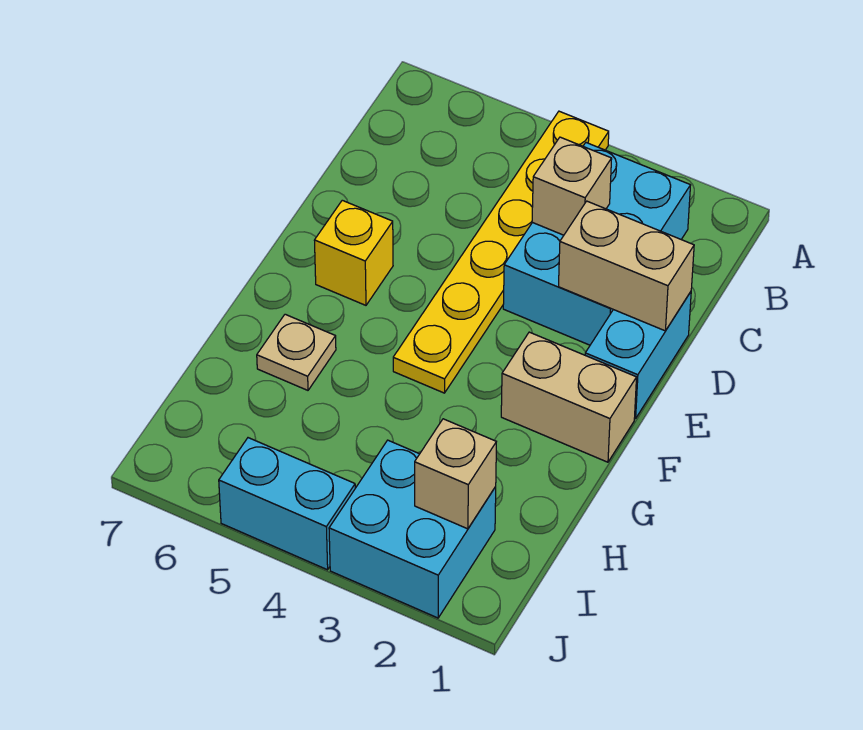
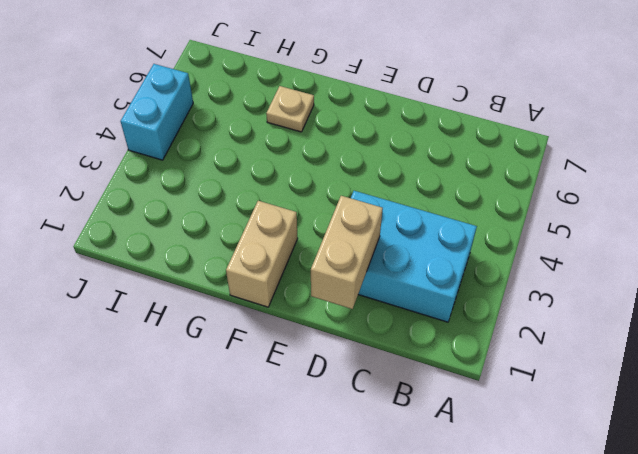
none -> yellow 1x6 plate [393,111,609,393]
none -> cyan 1x2 brick [585,292,691,419]

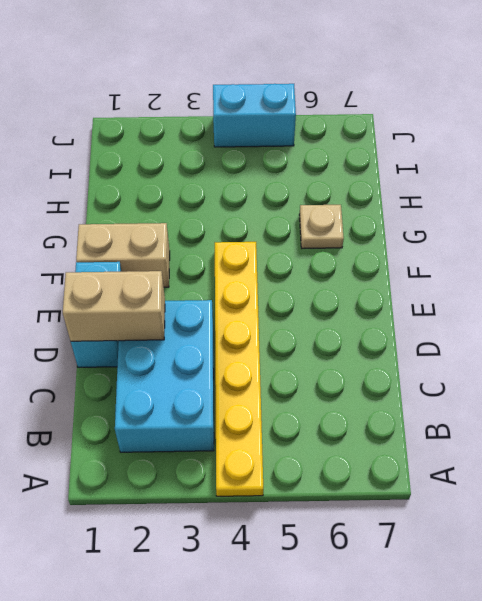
none -> yellow 1x1 brick [314,200,393,305]
none -> cyan 2x2 brick [329,440,496,618]

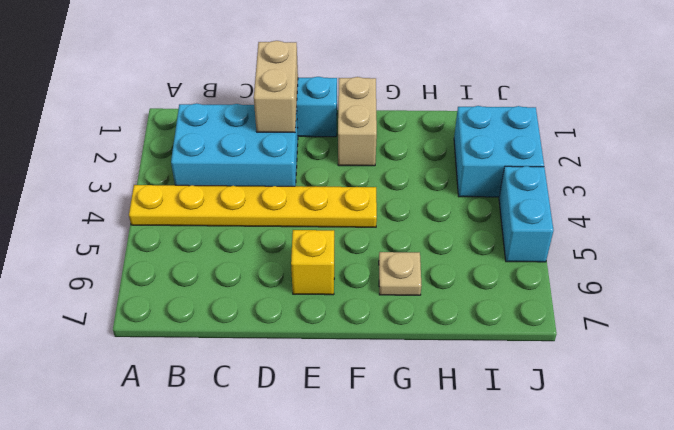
none -> tan 1x1 brick [532,137,612,235]
none -> tan 1x1 brick [415,419,496,529]

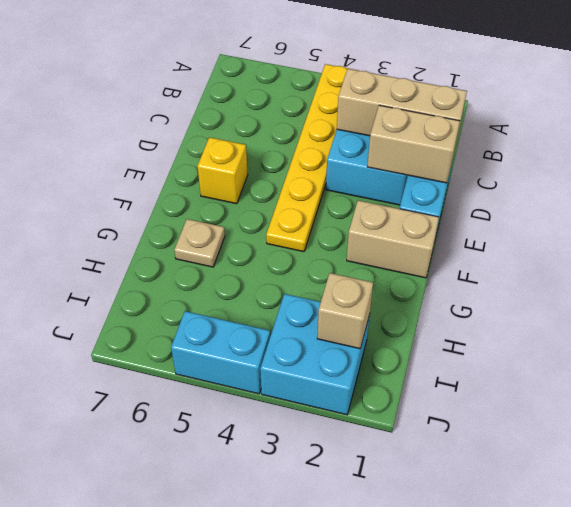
tan 1x3 brick [337,69,467,146] -> tan 1x1 brick [532,137,612,235]

